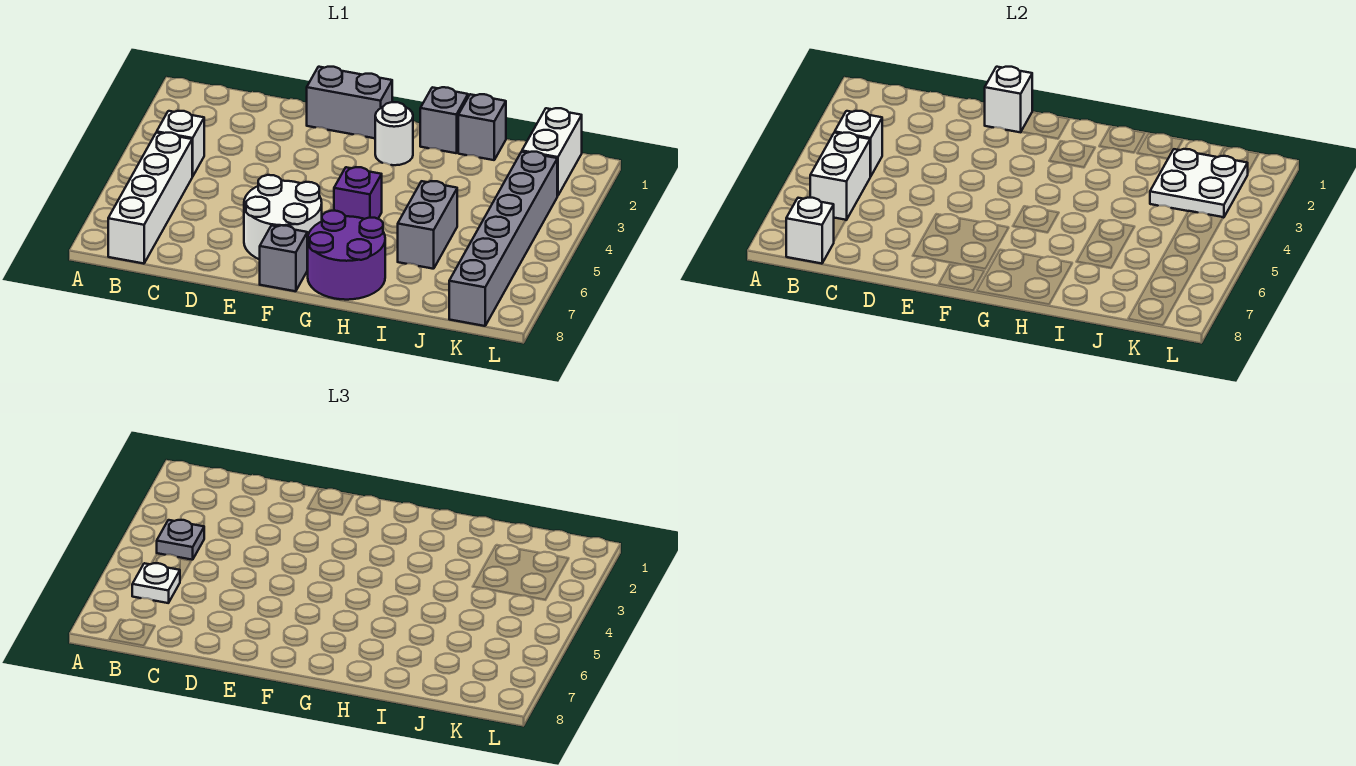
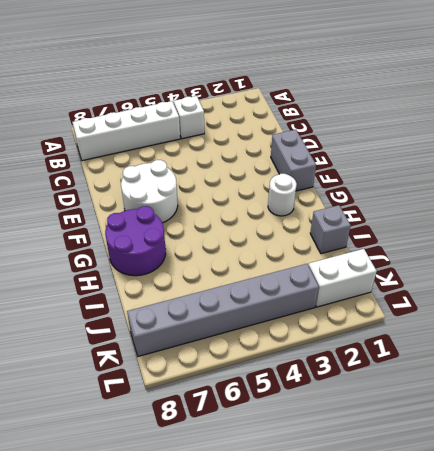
none -> grey 1x1 brick [260,225,307,291]
none -> purple 1x1 brick [334,167,382,219]
none -> grey 1x1 brick [420,87,468,153]

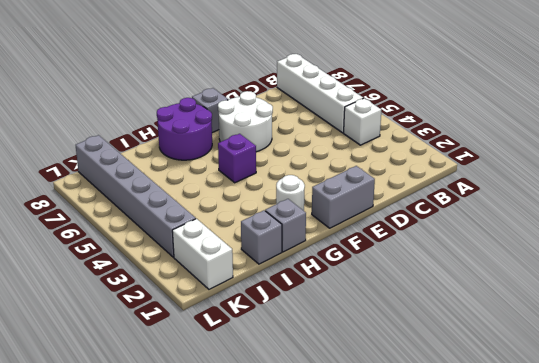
none -> grey 1x2 brick [398,181,457,269]
none -> white 1x1 brick [835,111,882,176]
none -> white 1x2 brick [810,133,871,220]

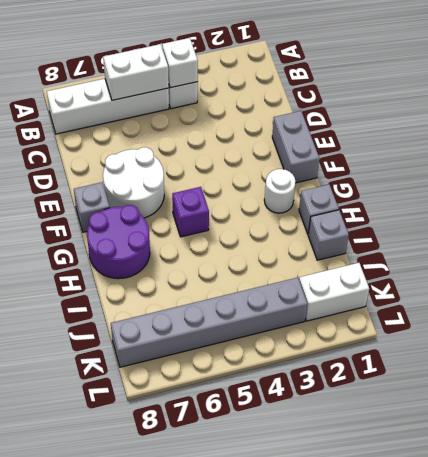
none -> grey 1x2 brick [398,181,457,269]
none -> white 1x1 brick [786,198,834,264]
none -> white 1x1 brick [985,67,1032,132]

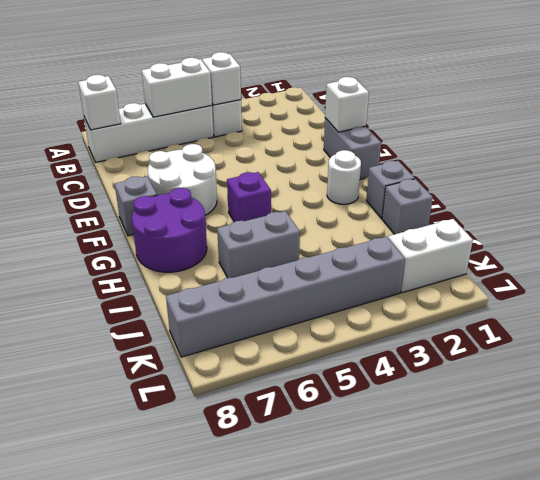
none -> white 2x2 plate [1150,149,1248,218]
none -> grey 1x1 plate [157,520,204,560]
none -> white 1x1 plate [132,563,180,603]

